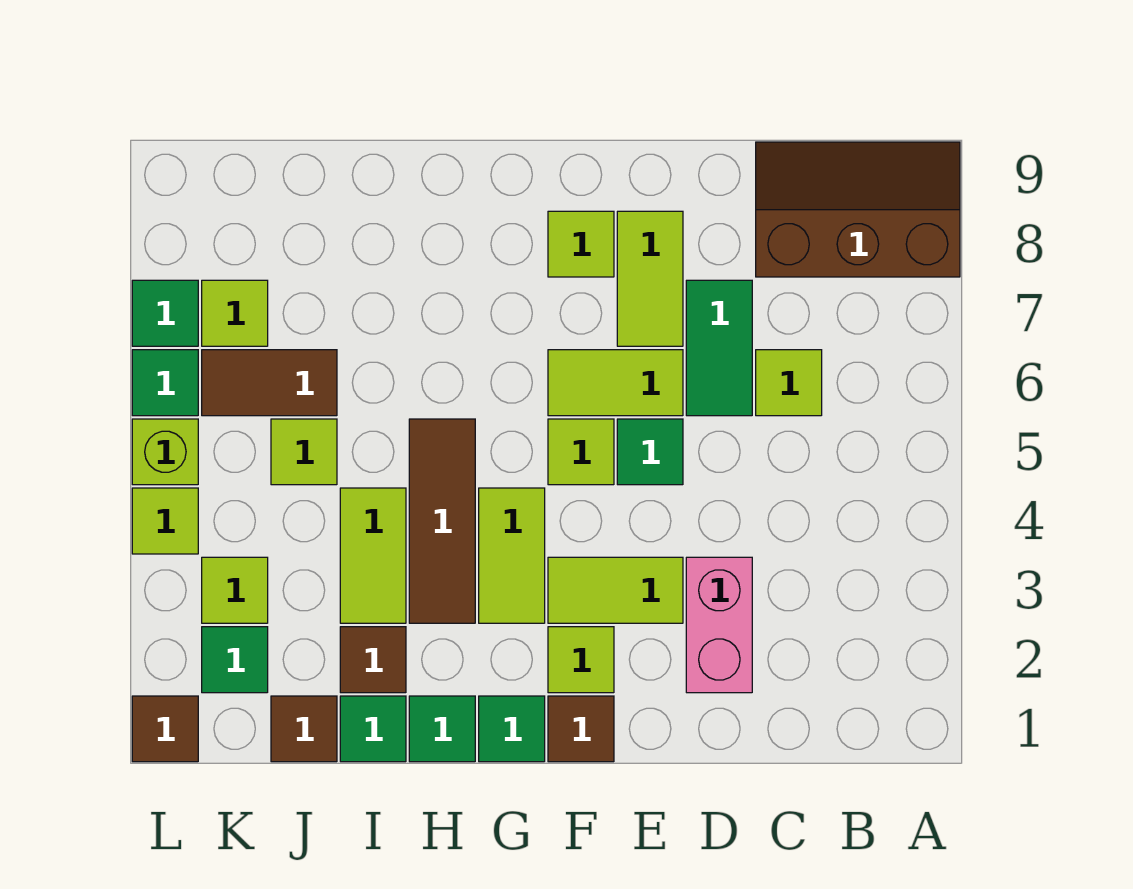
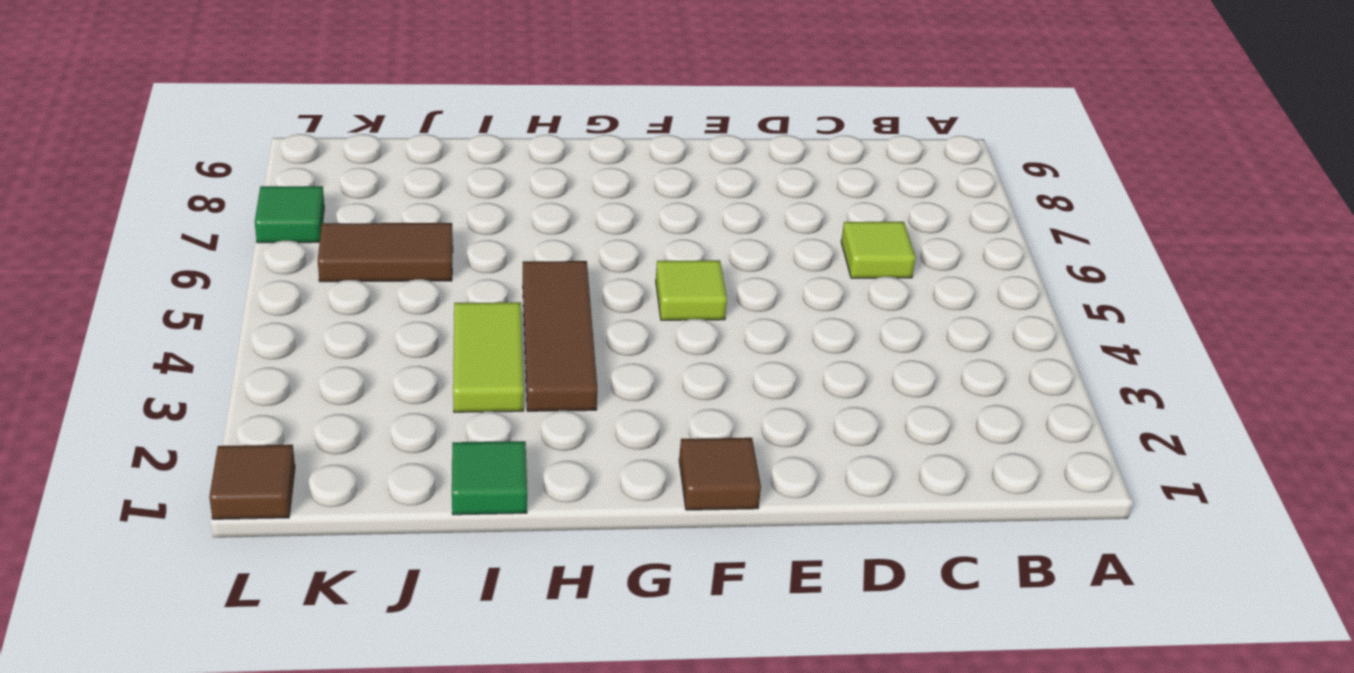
none -> brown 2x3 slope [756,142,960,277]
none -> pink 1x2 brick [686,557,752,693]
none -> green 1x2 tile [686,280,752,416]
none -> lime 1x2 tile [548,557,683,623]

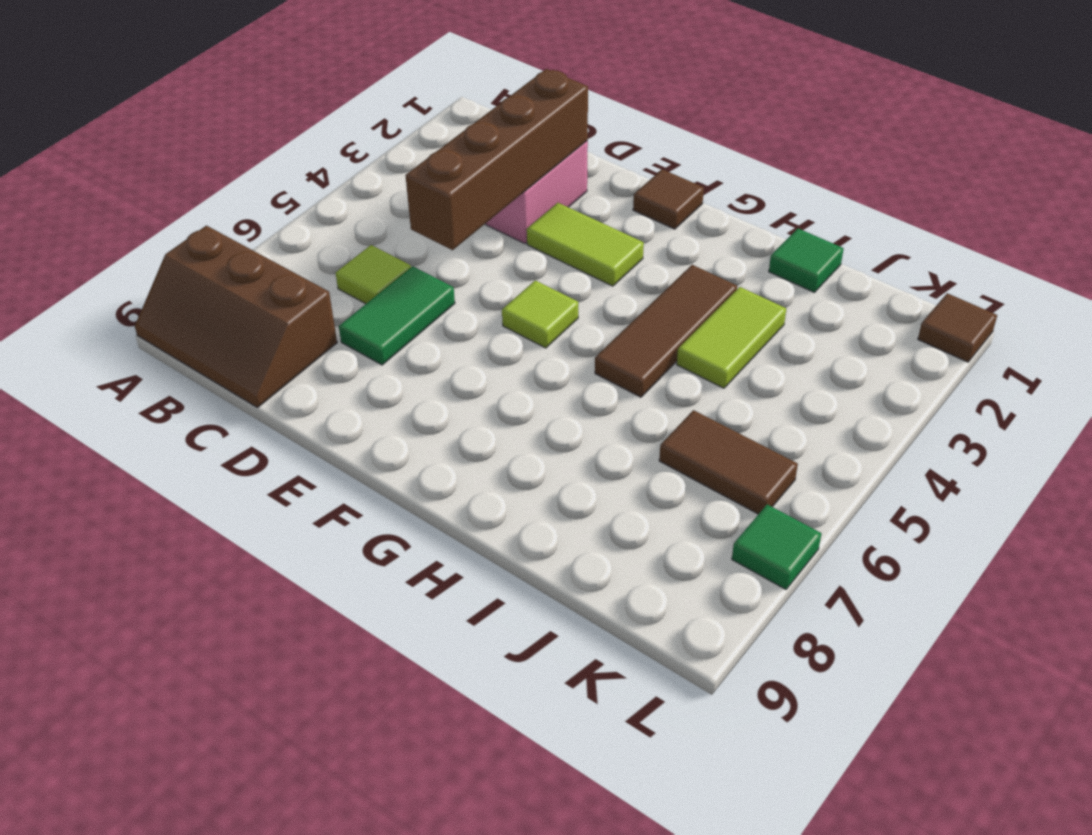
brown 1x4 brick [405,69,588,250] -> none
none -> green 1x1 tile [617,419,683,485]
none -> lime 1x2 tile [548,350,683,416]
none -> lime 1x2 tile [617,211,683,346]
none -> lime 1x1 tile [548,627,614,693]

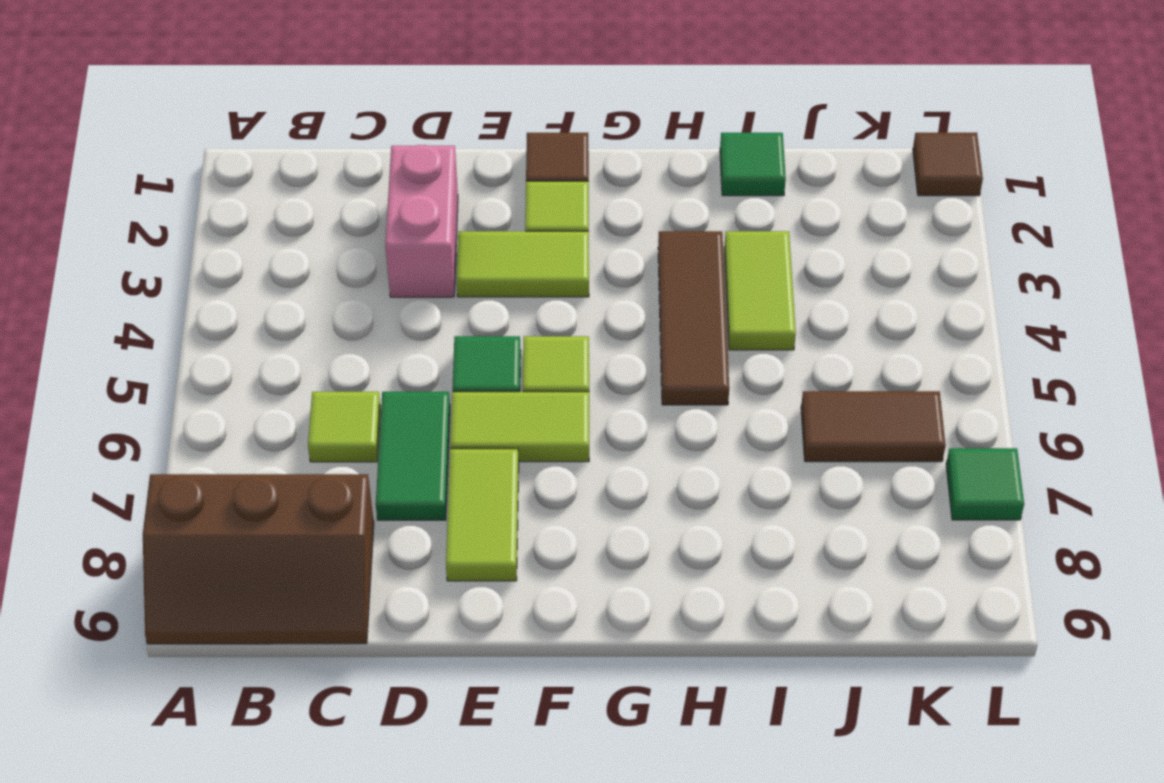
none -> lime 1x1 tile [548,211,614,277]
none -> green 1x1 tile [479,696,545,762]
none -> lime 1x2 tile [479,488,545,623]
none -> green 1x1 tile [409,696,475,762]

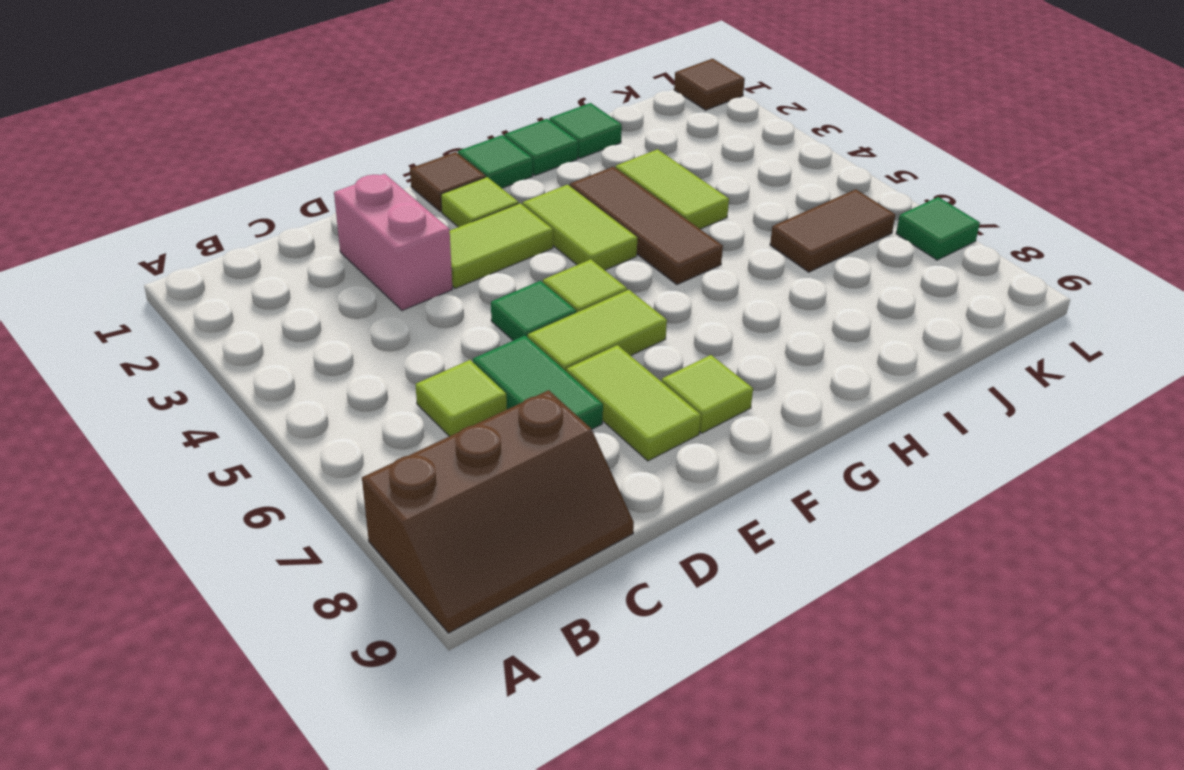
none -> brown 1x1 tile [340,627,406,693]
none -> brown 1x1 tile [271,696,337,762]
none -> lime 1x1 tile [271,419,337,485]
none -> green 1x1 tile [202,627,268,693]

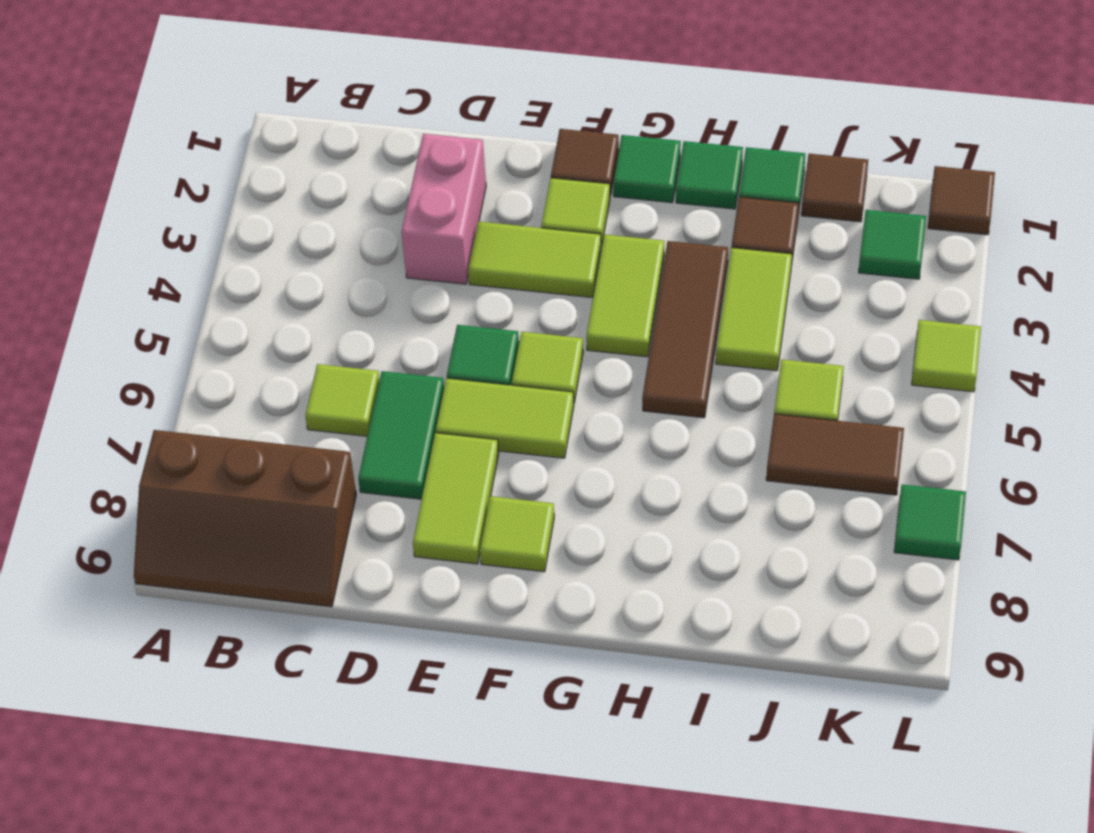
none -> lime 1x1 tile [202,557,268,623]
none -> lime 1x1 tile [202,280,268,346]
none -> lime 1x1 brick [132,419,198,485]
none -> green 1x1 tile [132,350,198,416]

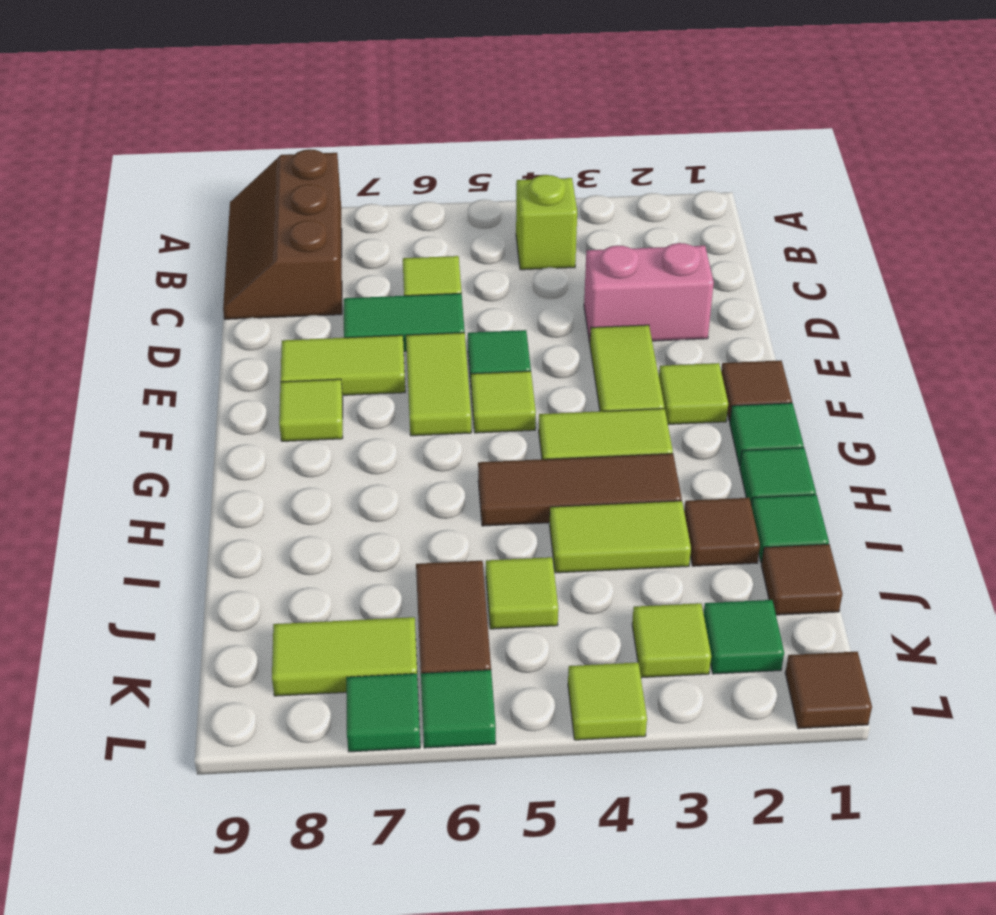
lime 1x1 brick [516,175,577,270] -> lime 1x1 brick moved to [132,419,198,485]
lime 1x2 tile [272,617,417,696] -> lime 1x1 tile [202,280,268,346]

